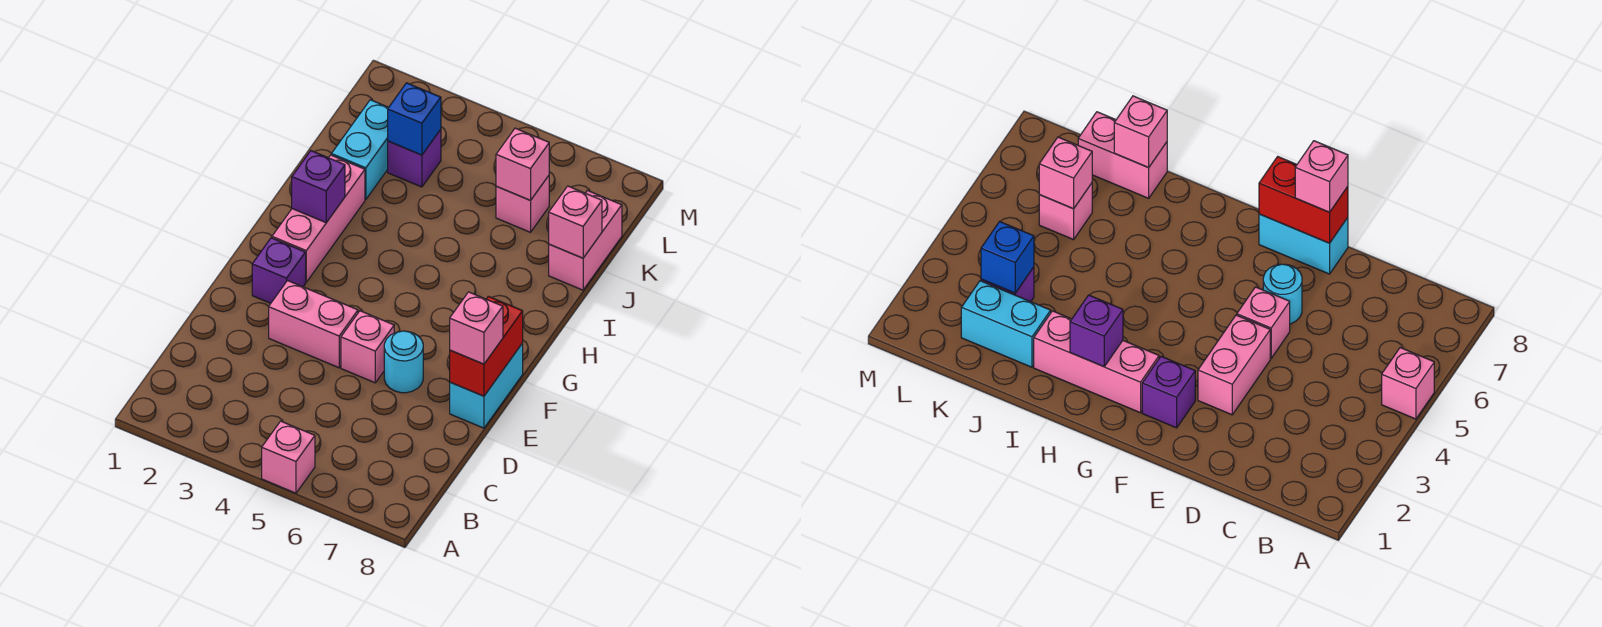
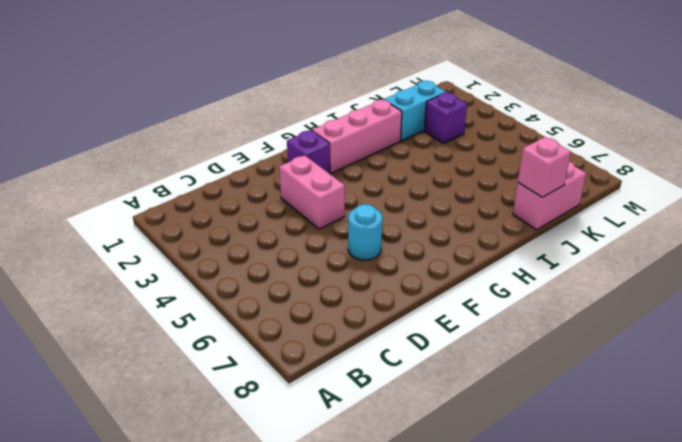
none -> pink 1x1 brick [262,421,315,493]
none -> pink 1x1 brick [341,311,394,383]
none -> cyan 1x2 brick [450,343,523,428]

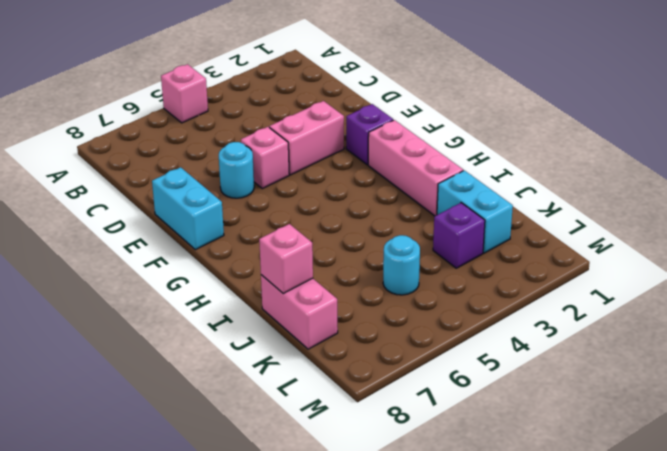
cyan 1x1 round brick [383,235,420,295] -> none
none -> pink 1x1 brick [496,176,549,232]
none -> red 1x2 brick [450,296,523,396]
none -> purple 1x1 brick [292,151,345,222]

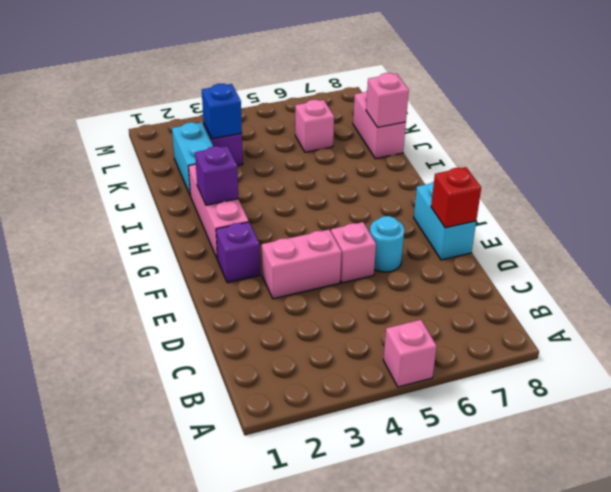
red 1x1 brick [431,167,481,228] -> red 1x2 brick [450,296,523,396]
none -> pink 1x1 brick [496,128,549,200]
none -> pink 1x1 brick [450,292,503,364]

